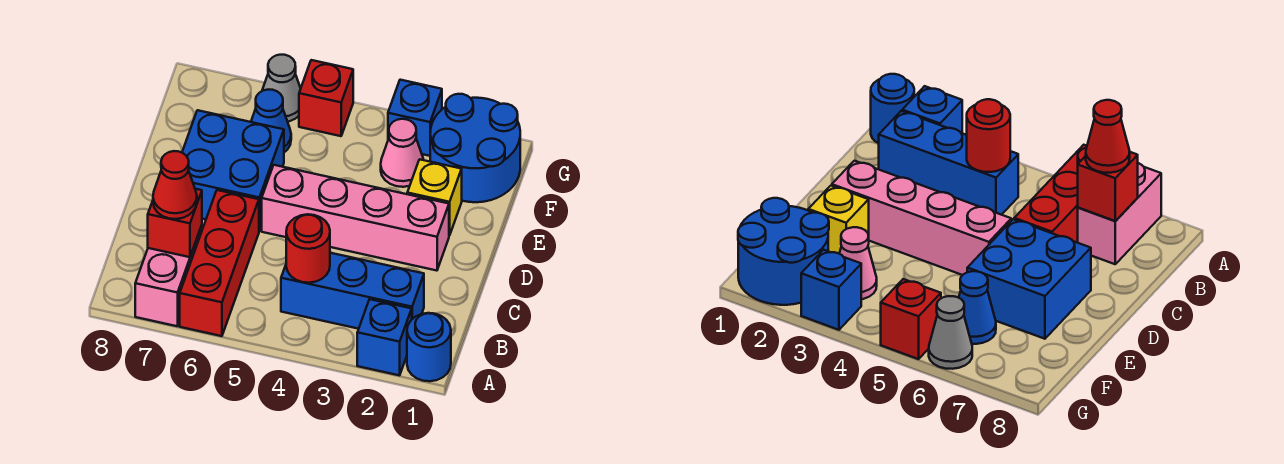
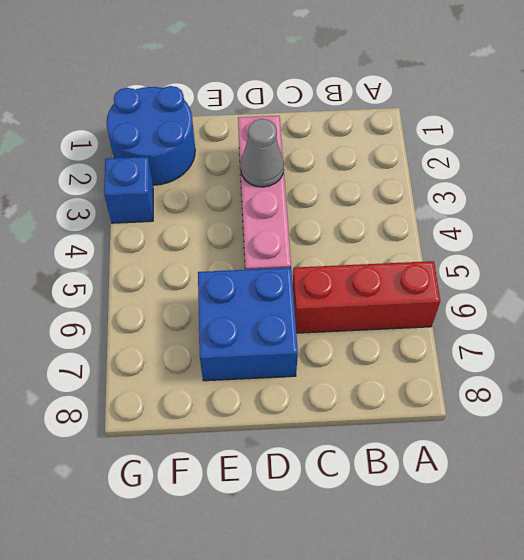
grey 1x1 cone [241,119,284,187] -> grey 1x1 cone moved to [262,55,301,122]
none -> blue 1x1 round brick [407,313,451,381]
none -> blue 1x1 brick [357,299,412,375]
none -> pink 1x2 brick [135,225,202,326]

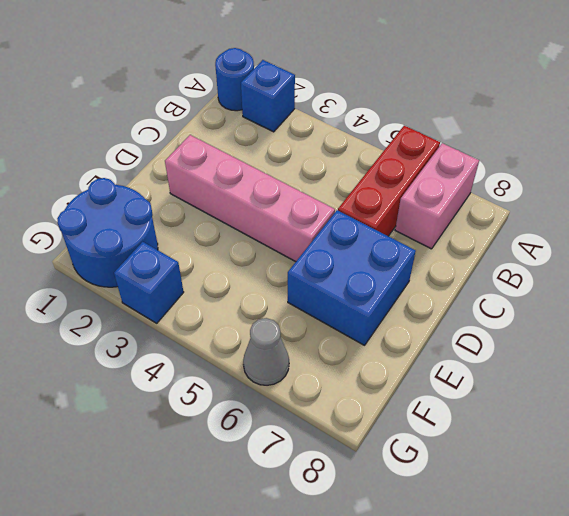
none -> blue 1x3 brick [281,253,424,329]
none -> yellow 1x1 brick [407,159,462,236]
none -> pink 1x1 cone [381,119,424,187]

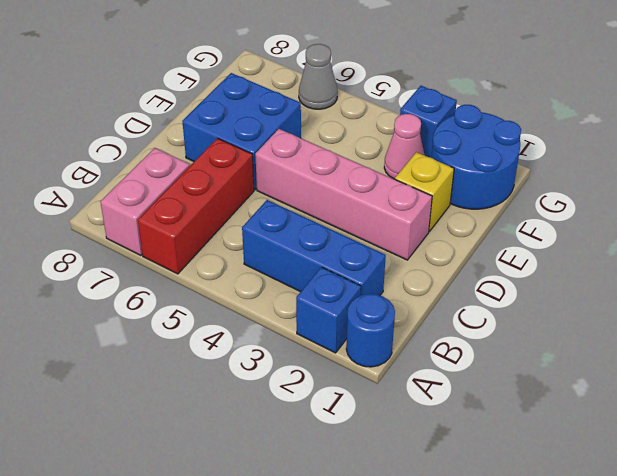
none -> blue 1x1 cone [251,89,291,152]
none -> red 1x1 brick [299,60,353,136]
none -> red 1x1 round brick [286,214,330,283]

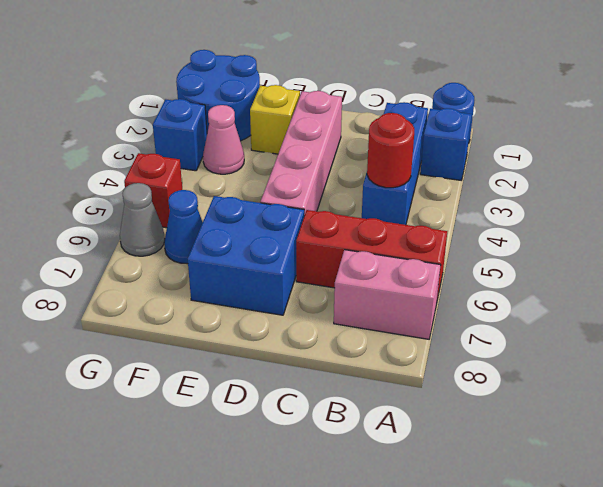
none -> red 1x1 brick [148,189,202,257]
none -> red 1x1 cone [153,151,197,219]

